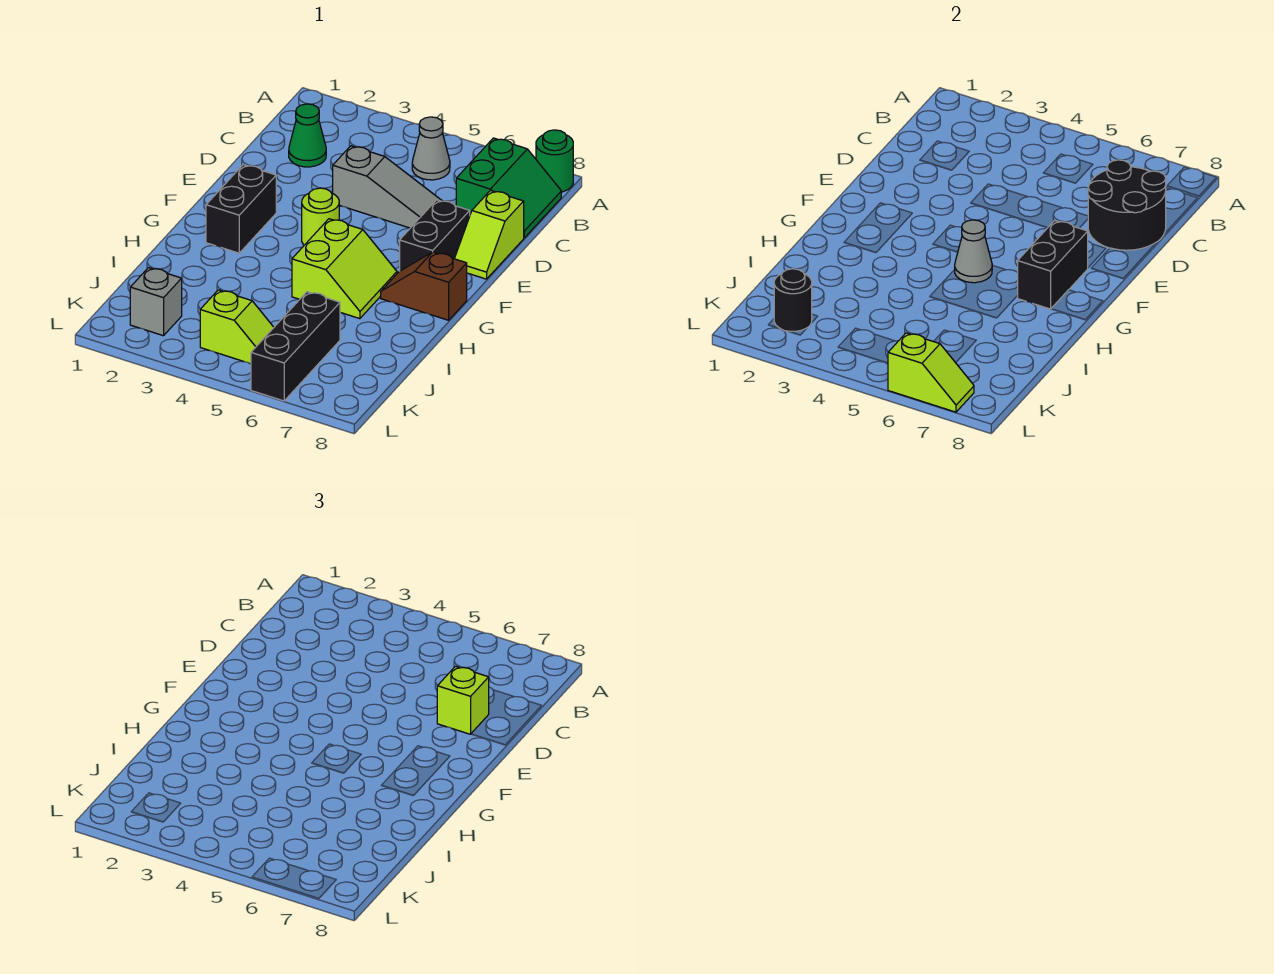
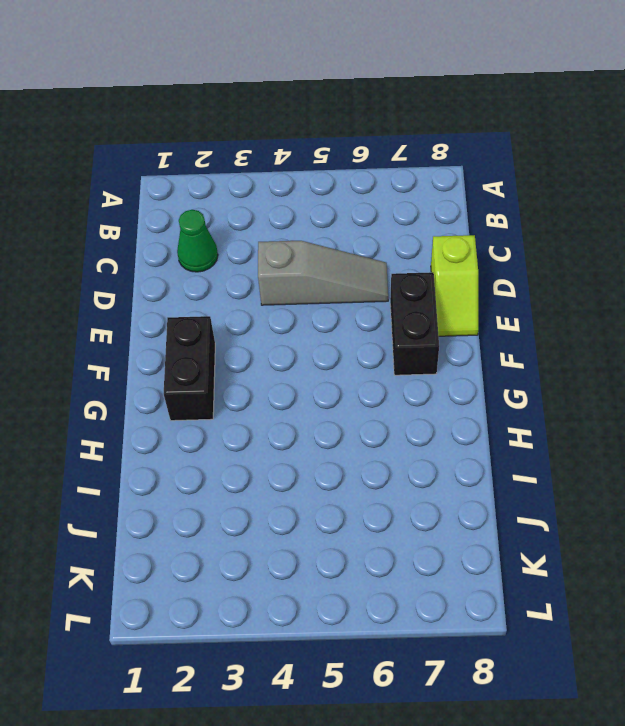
none -> green 1x1 round brick [536,130,573,192]
none -> grey 1x1 cone [412,117,450,180]
none -> green 2x2 slope [456,138,561,238]

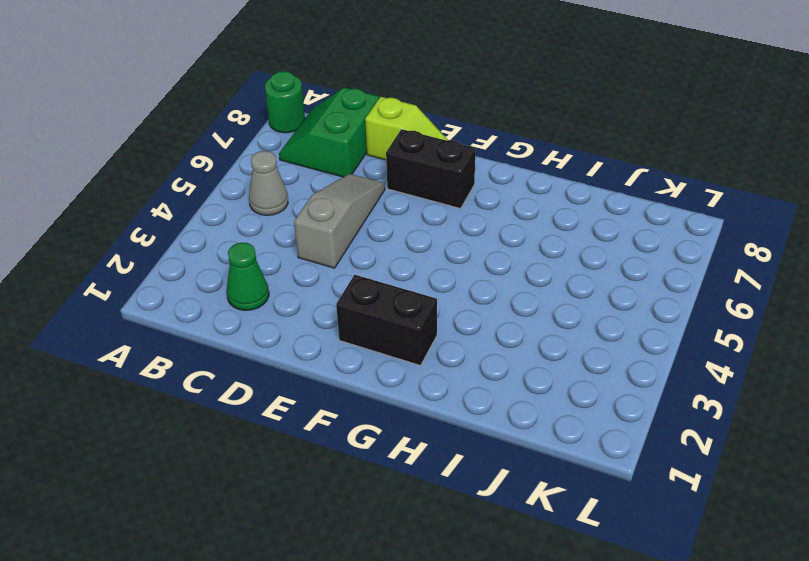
green 2x2 slope [279,88,379,177] -> green 2x2 slope turned to [456,138,561,238]
none -> lime 1x1 round brick [302,188,339,245]
none -> lime 2x2 slope [292,219,397,319]
none -> brown 1x2 slope [381,252,467,320]

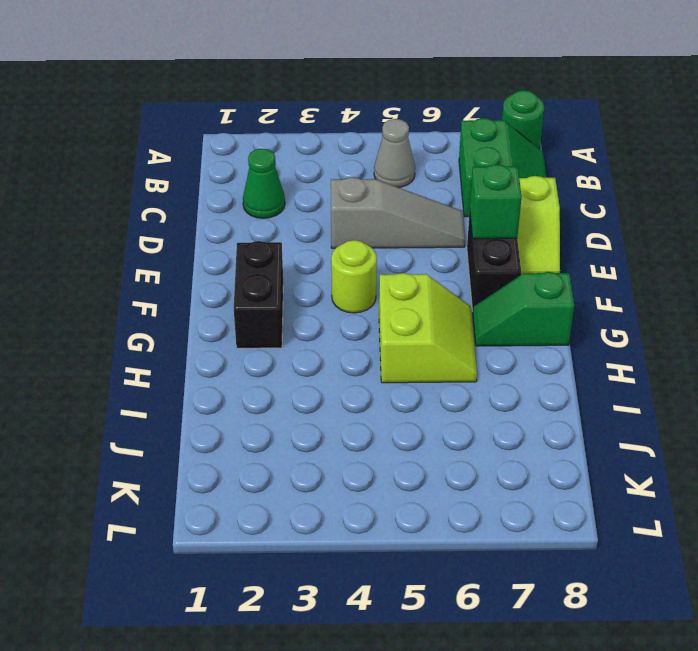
green 1x1 brick [470,164,522,239] -> none
green 1x2 slope [473,272,574,346] -> brown 1x2 slope [381,252,467,320]
none -> black 1x3 brick [251,292,340,401]
none -> grey 1x1 brick [130,268,182,336]
none -> lime 1x2 slope [200,290,274,364]

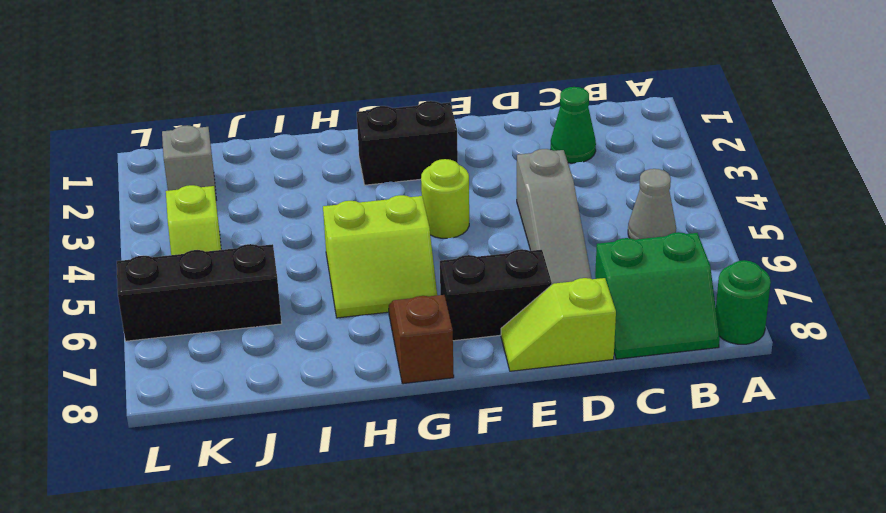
none -> black 2x2 round brick [1088,160,1166,250]
none -> black 1x2 brick [1017,220,1088,309]
none -> grey 1x1 cone [955,220,992,283]

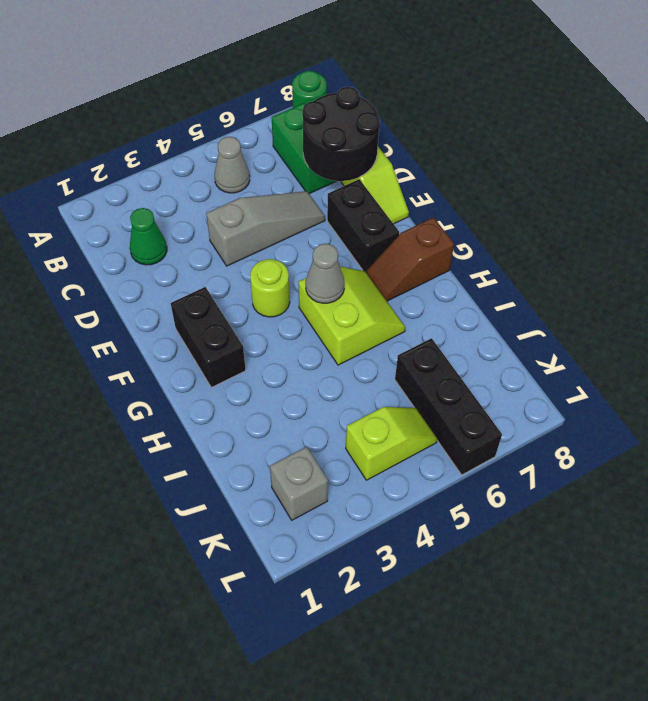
none -> black 1x2 brick [1017,220,1088,309]
none -> black 1x1 round brick [774,269,812,331]
none -> lime 1x2 slope [888,333,974,412]

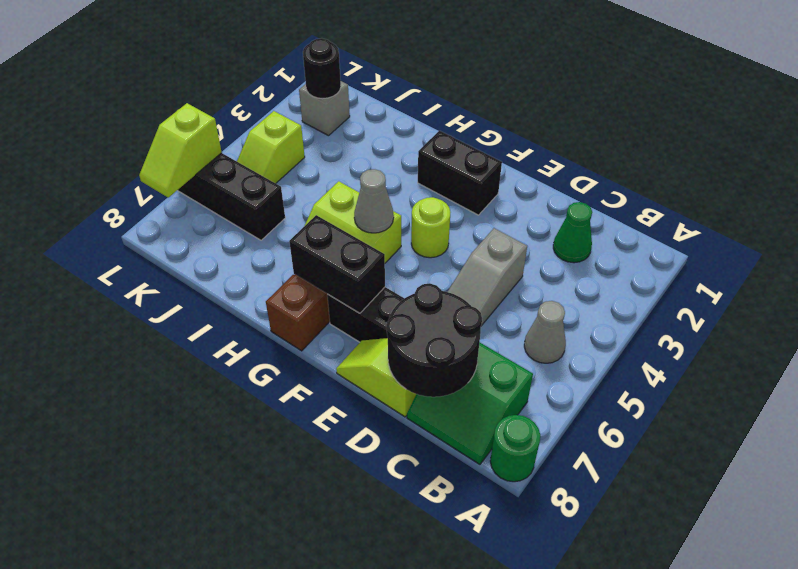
none -> lime 1x1 brick [437,666,489,734]

